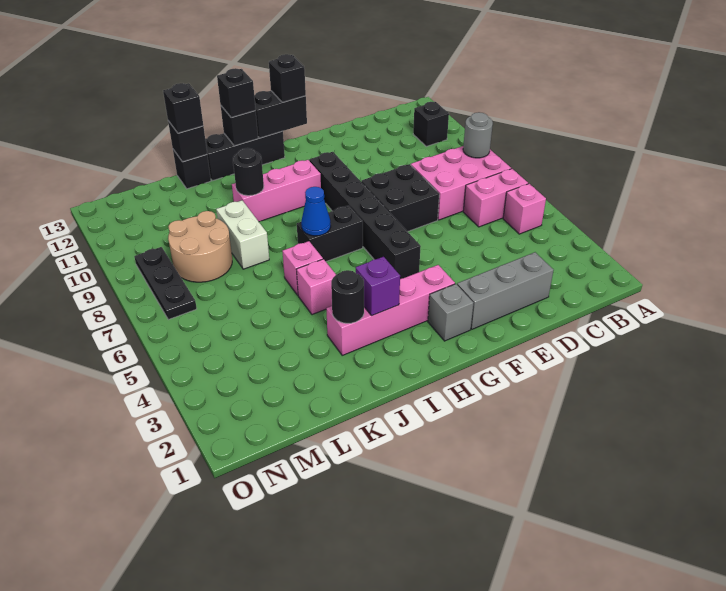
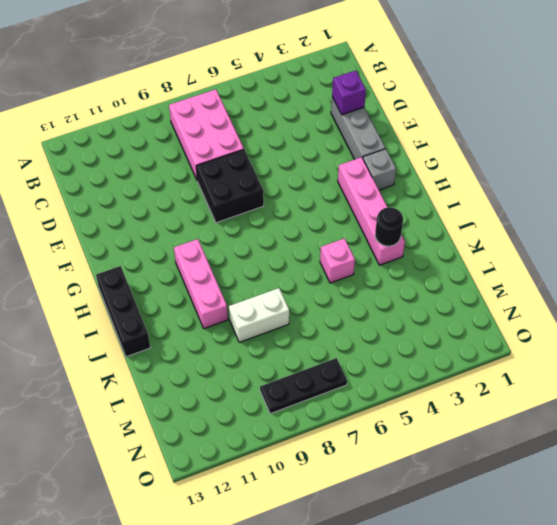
purple 1x1 brick [332,70,366,115] -> purple 1x1 brick moved to [356,257,400,316]
none -> pink 1x1 brick [503,184,546,234]
none -> pink 1x2 brick [463,169,528,227]
none -> black 1x1 brick [413,102,449,146]

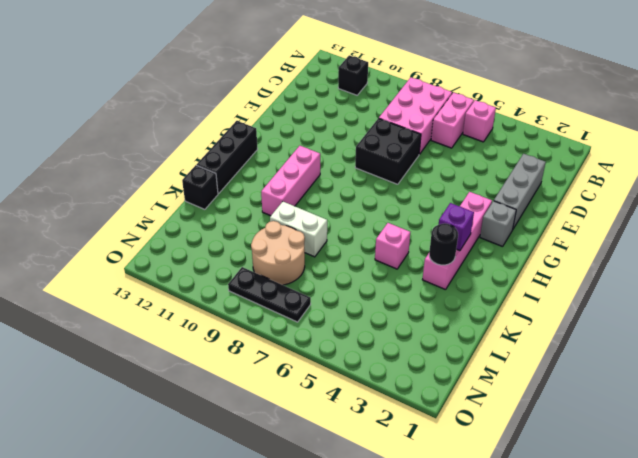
none -> black 1x6 brick [309,152,421,279]
none -> black 1x2 brick [297,205,363,262]
none -> pink 1x1 brick [282,241,323,295]

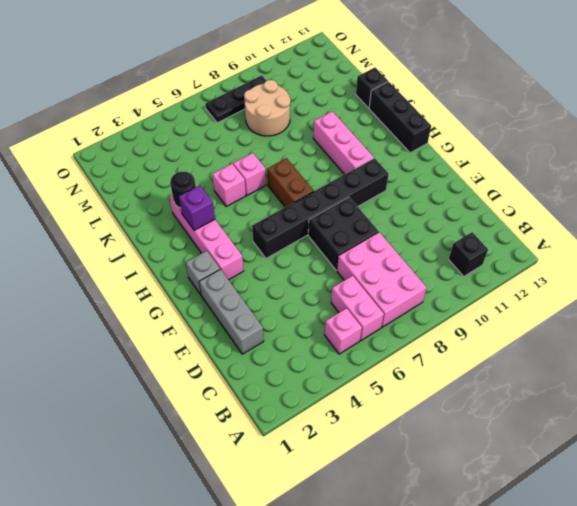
brown 1x2 brick [267,158,314,207] -> black 1x2 brick [297,205,363,262]
none -> white 1x2 brick [216,200,269,269]
none -> grey 1x1 round brick [463,112,493,158]
none -> black 1x2 brick [254,91,307,138]

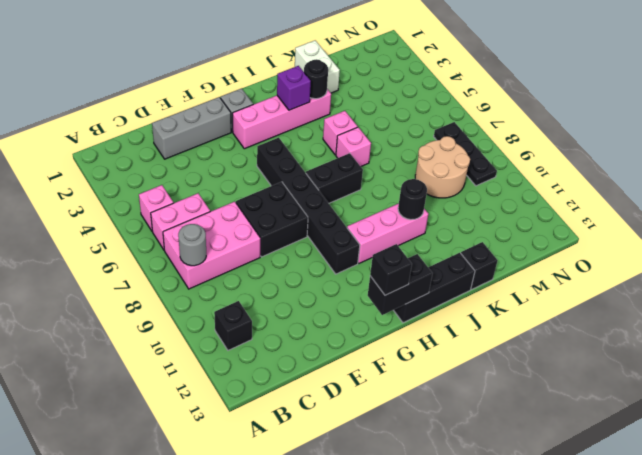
white 1x2 brick [295,41,340,93] -> white 1x2 brick moved to [216,200,269,269]
none -> blue 1x1 cone [301,187,331,236]
none -> black 1x1 brick [221,106,258,146]
none -> black 1x1 brick [168,121,207,162]

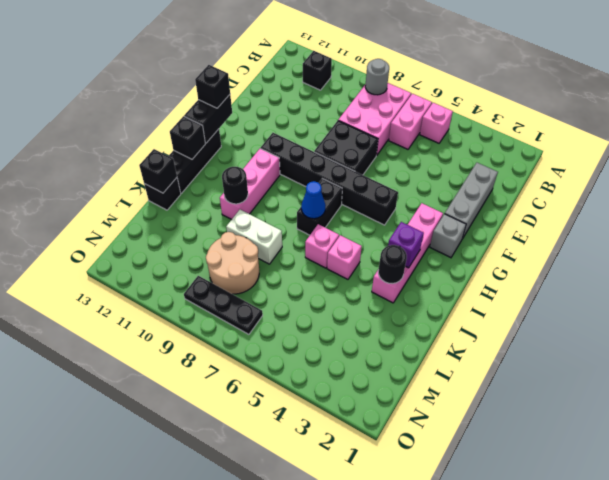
none -> black 1x1 brick [217,68,256,118]
none -> black 1x1 brick [163,83,203,133]

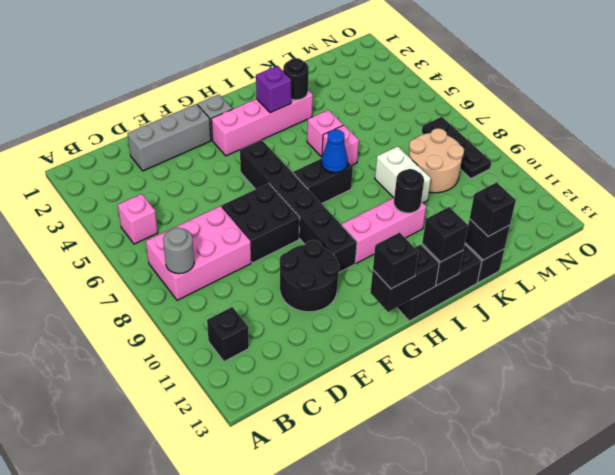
black 2x2 round brick [280,240,340,312] -> none
none -> pink 1x2 brick [463,169,528,227]

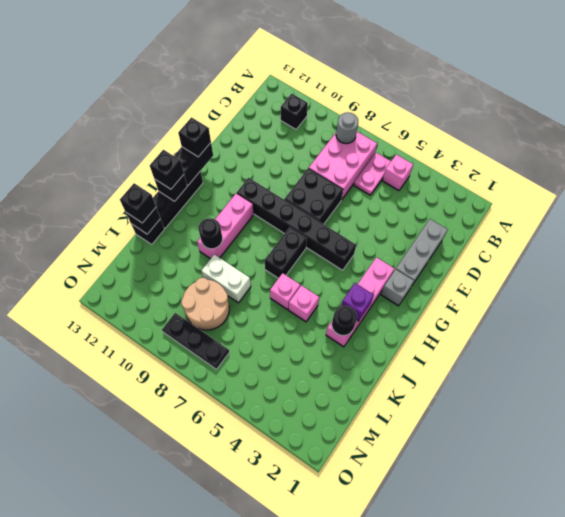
pink 1x2 plate [354,153,391,195] -> pink 1x2 brick [463,169,528,227]
none -> blue 1x1 cone [301,187,331,236]

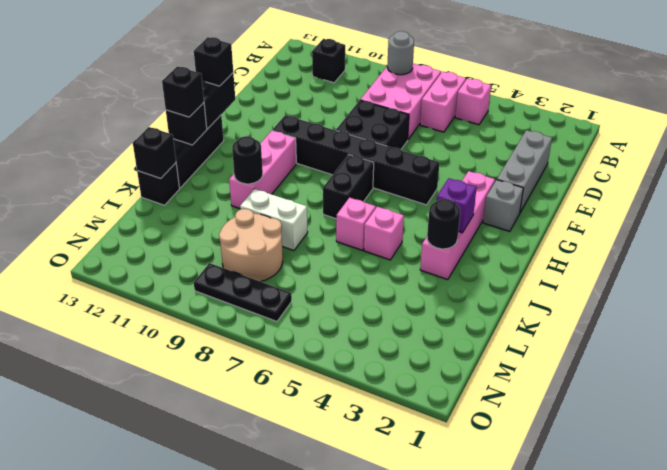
none -> blue 1x1 cone [301,187,331,236]
none -> black 1x1 brick [163,83,203,133]

